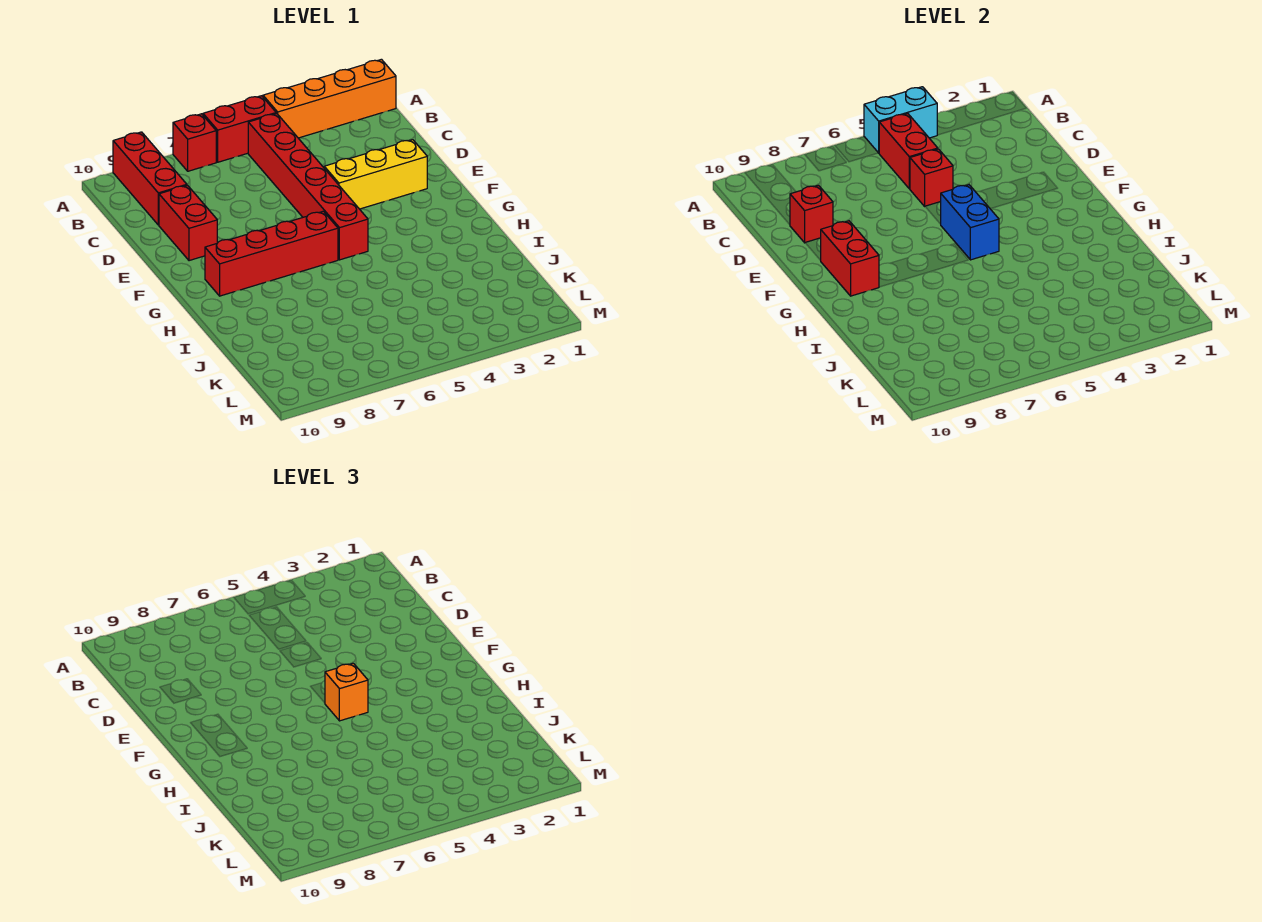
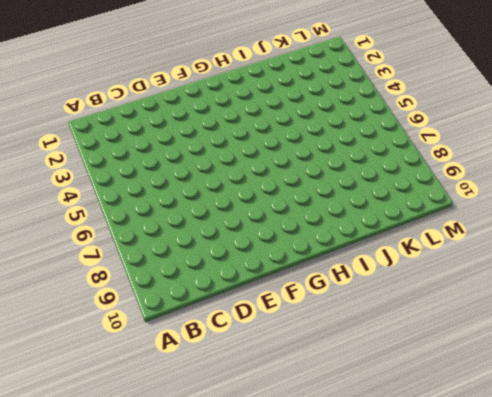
none -> orange 1x4 brick [263,59,396,138]
none -> red 1x2 brick [203,96,276,162]
none -> red 1x1 brick [173,114,216,171]

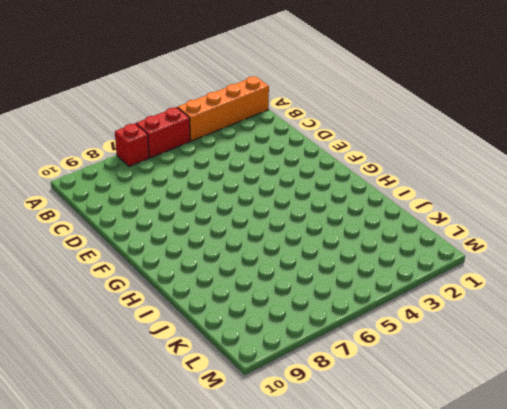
none -> red 1x3 brick [113,132,187,225]
none -> red 1x6 brick [248,113,368,260]
none -> red 1x2 brick [159,185,217,261]

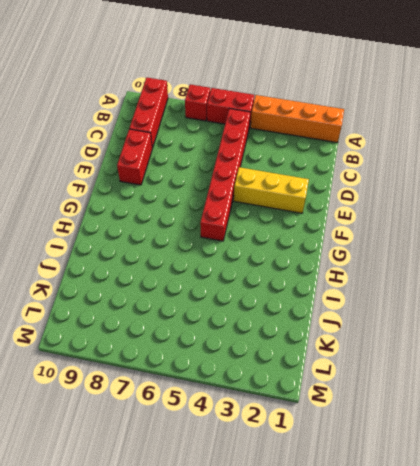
none -> red 1x4 brick [205,211,338,296]
none -> cyan 1x2 brick [864,87,937,153]
none -> red 1x2 brick [879,114,938,189]

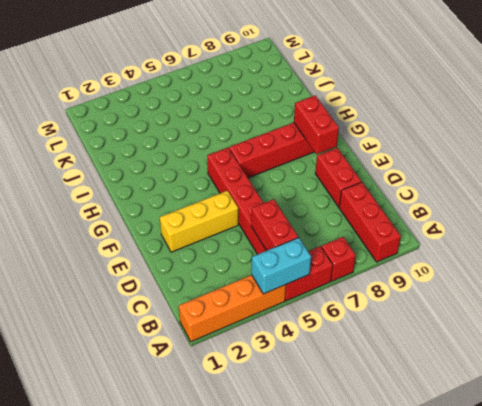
none -> red 1x1 brick [910,149,953,206]
none -> red 1x1 brick [790,185,833,243]
none -> blue 1x2 brick [941,185,999,260]

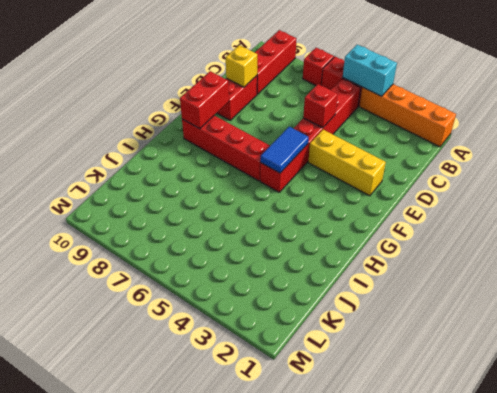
yellow 1x1 brick [226,45,257,87] -> red 1x1 brick [790,185,833,243]
blue 1x2 tile [260,127,309,173] -> blue 1x2 brick [941,185,999,260]
none -> red 1x2 brick [879,114,938,189]
none -> orange 1x1 brick [325,663,368,721]

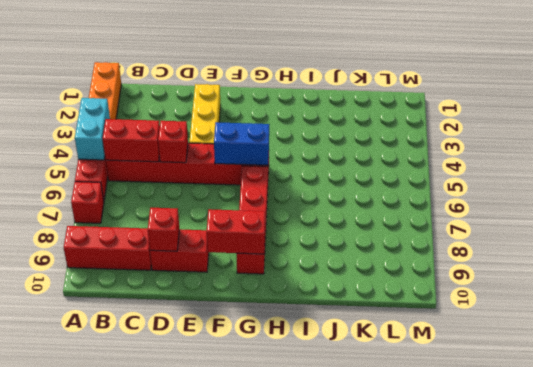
none -> orange 1x1 brick [325,663,368,721]

